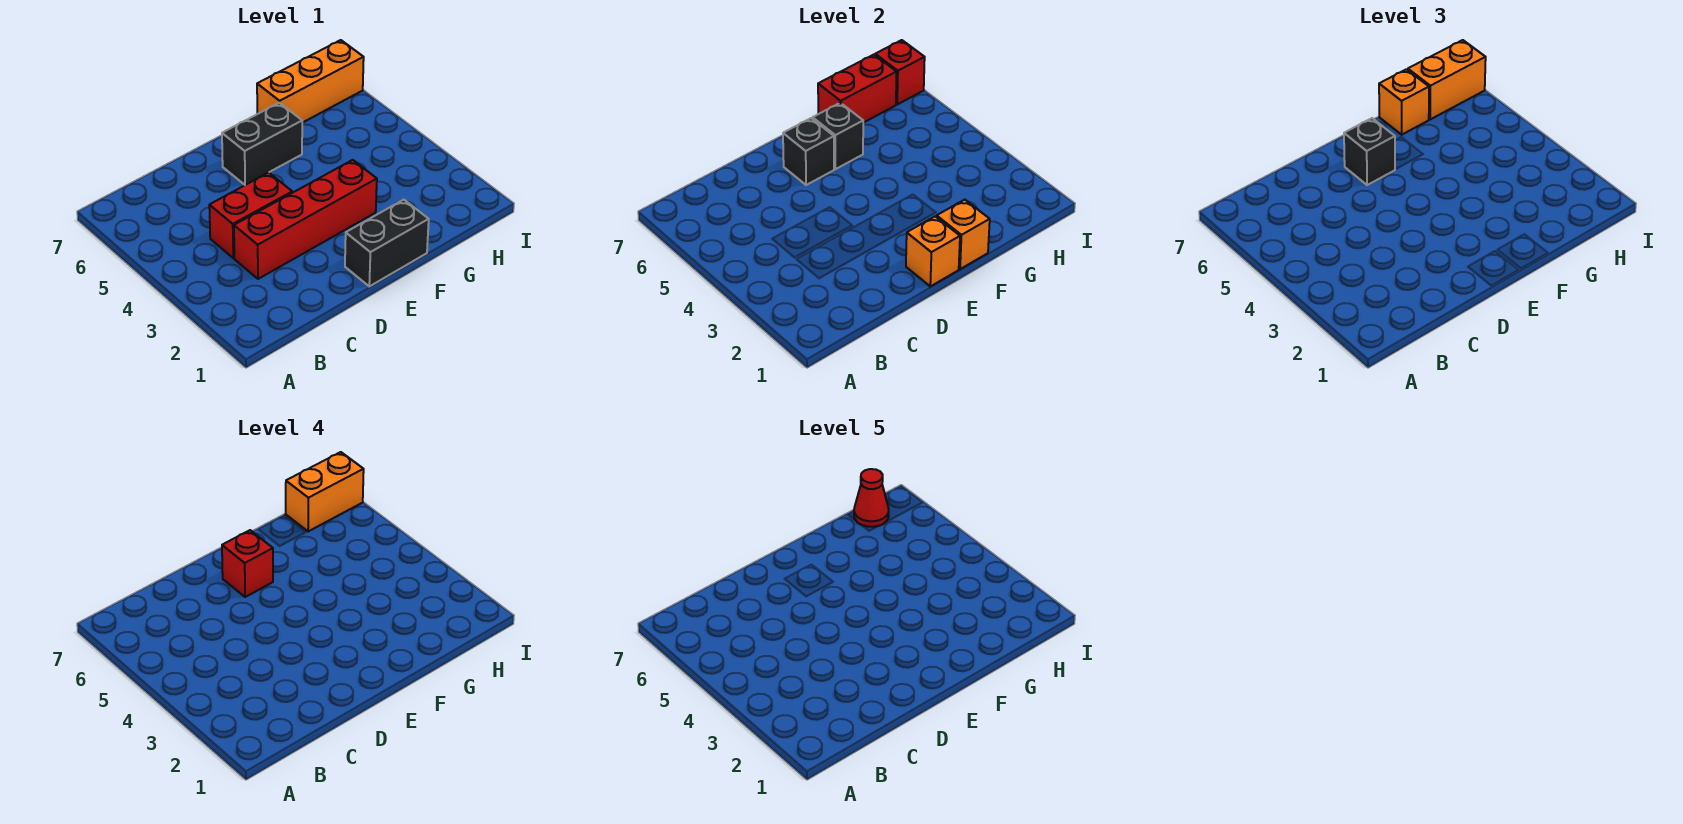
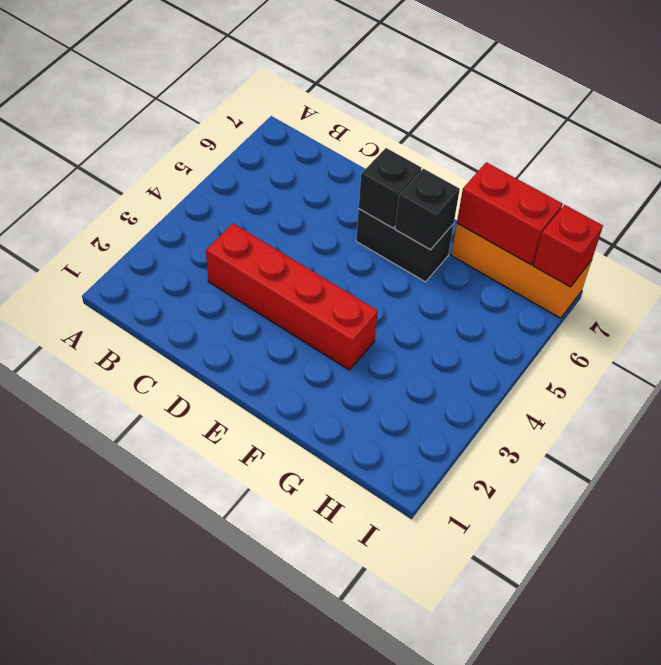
none -> red 1x2 brick [209,173,292,258]
none -> black 1x2 brick [345,200,429,286]
none -> orange 1x1 brick [906,216,960,286]

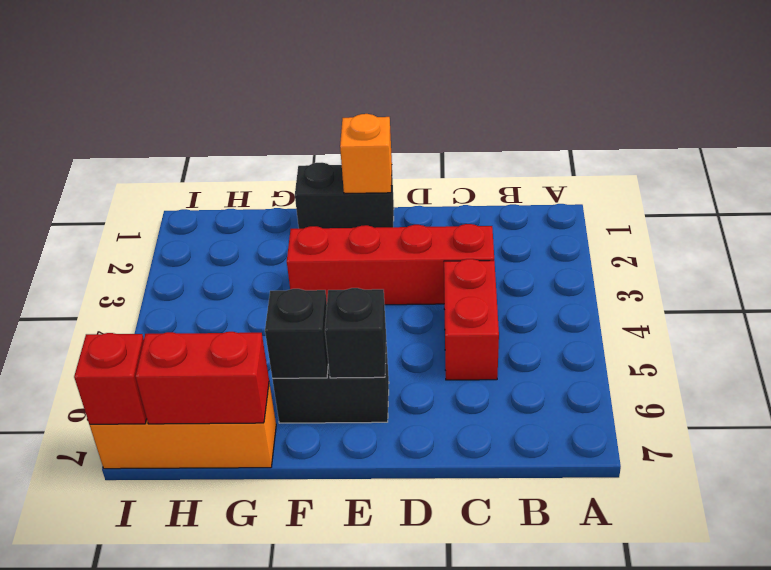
red 1x2 brick [444,259,499,380] -> red 1x2 brick turned to [209,173,292,258]
none -> orange 1x1 brick [937,200,990,269]
none -> black 1x1 brick [1344,118,1395,185]
none -> orange 1x1 brick [1379,69,1429,135]

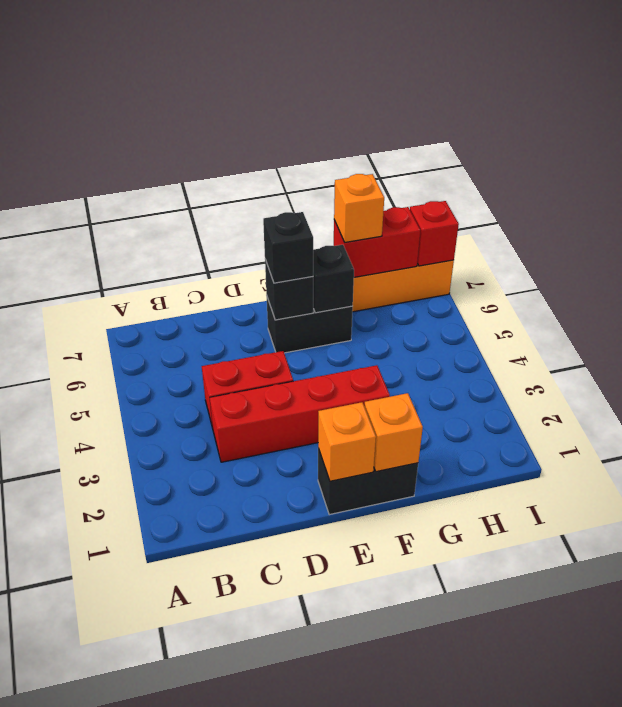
none -> orange 1x2 brick [1408,40,1486,120]
none -> red 1x1 brick [222,530,273,597]
none -> orange 1x2 brick [286,452,364,532]

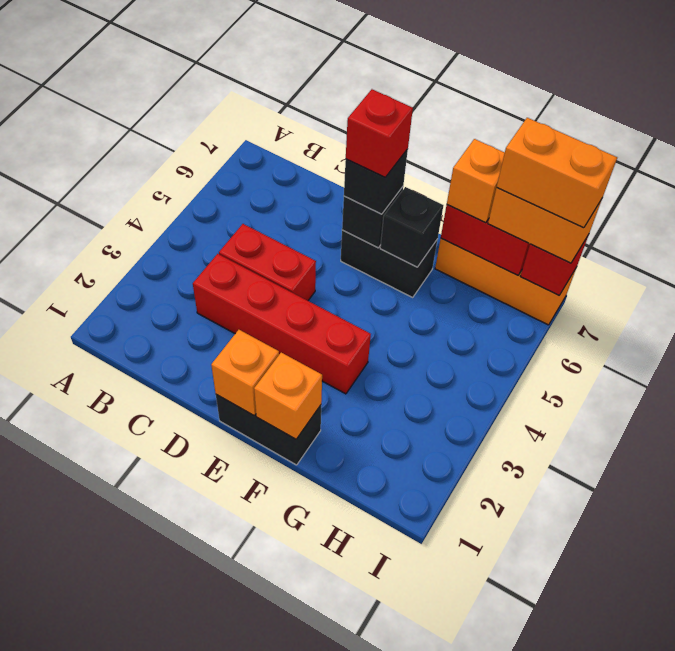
none -> red 1x1 cone [854,469,889,527]

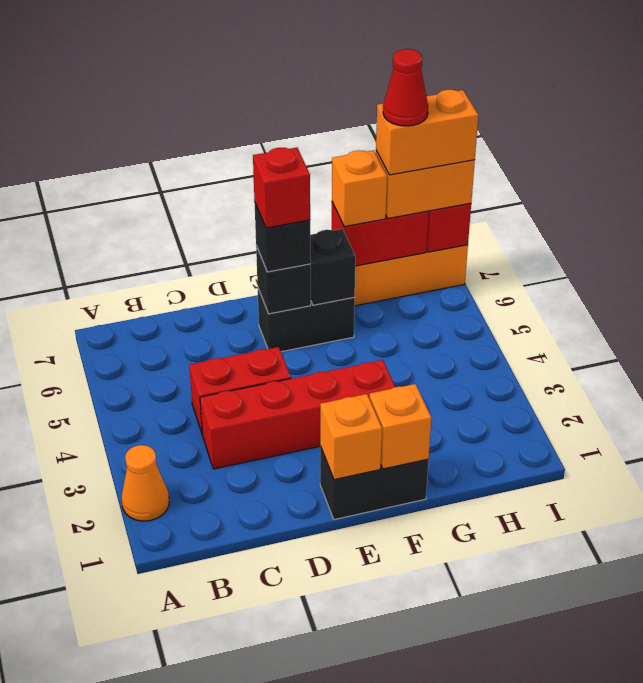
orange 1x1 cone [122,445,169,521] -> none

